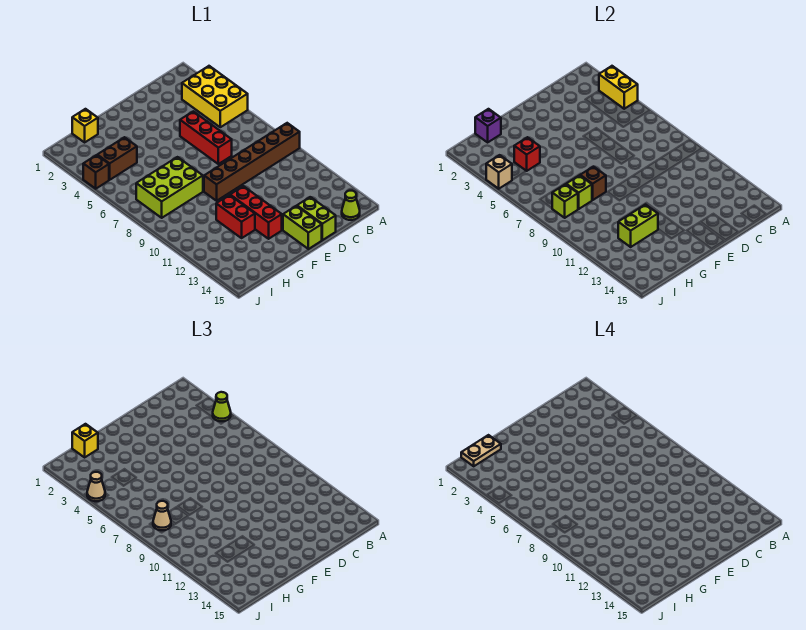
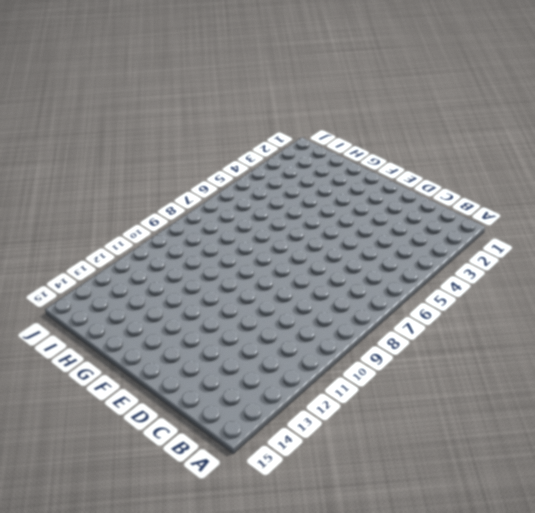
none -> yellow 2x3 brick [182,66,248,127]
none -> brown 1x6 brick [204,123,300,201]
none -> lime 1x1 cone [342,191,360,220]

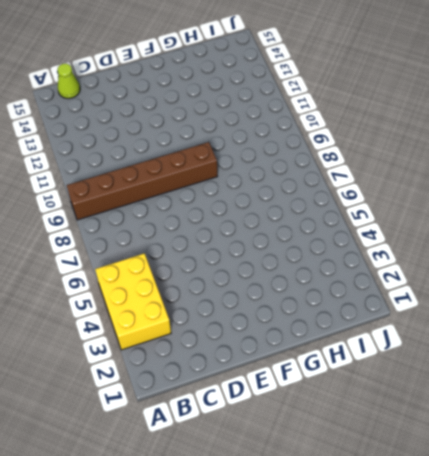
none -> red 1x3 brick [180,111,232,164]
none -> lime 1x2 brick [297,197,336,240]
none -> lime 1x2 brick [283,206,322,249]

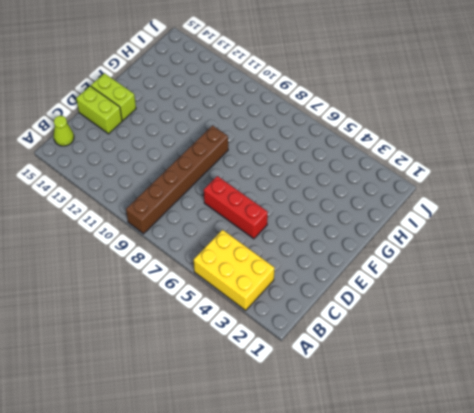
none -> red 1x3 brick [230,186,282,239]
none -> lime 2x3 brick [136,157,203,218]
none -> red 1x2 brick [216,195,255,238]

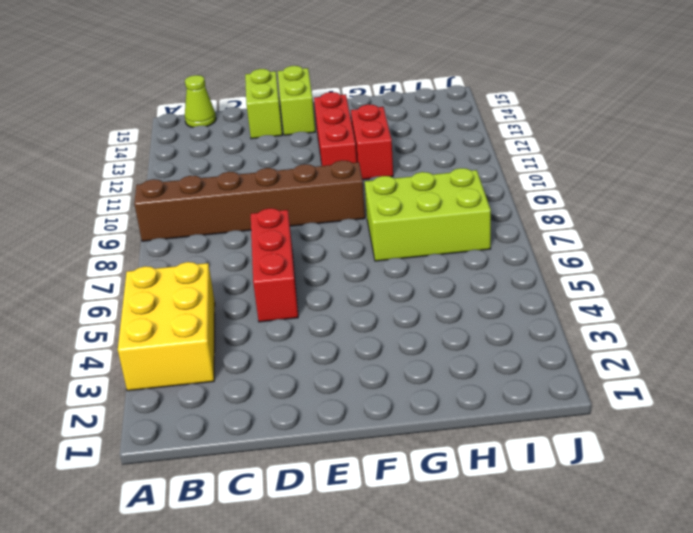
none -> yellow 1x1 brick [72,109,98,142]
none -> brown 1x2 brick [97,137,137,180]
none -> brown 1x1 brick [83,155,109,189]

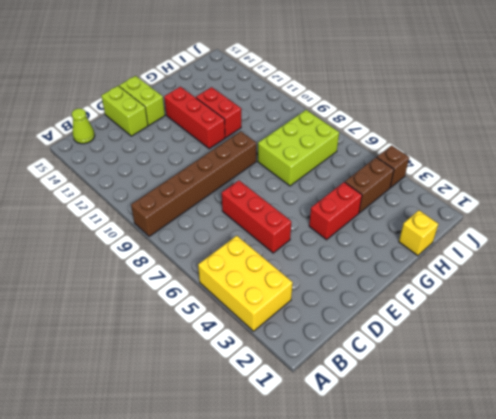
red 1x2 brick [309,182,362,240] -> none
none -> yellow 1x2 brick [599,66,638,109]
none -> brown 1x1 brick [580,167,606,200]
none -> lime 1x2 brick [618,205,658,247]

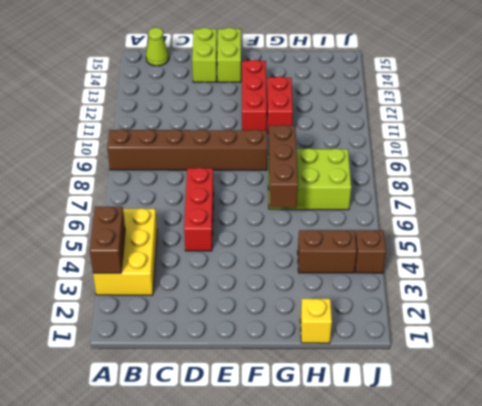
brown 1x2 brick [90,206,125,273] -> yellow 1x2 brick [599,66,638,109]
brown 1x3 brick [269,125,298,208] -> brown 1x1 brick [580,167,606,200]
none -> lime 1x2 brick [618,205,658,247]
none -> purple 1x1 brick [475,109,501,142]
none -> red 1x1 brick [514,137,540,171]

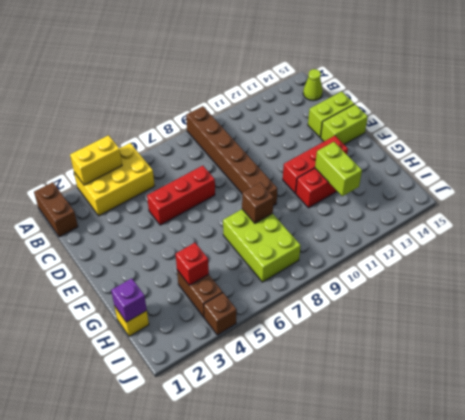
brown 1x2 brick [34,182,78,237] -> none
none -> lime 1x1 brick [566,175,592,209]
none -> lime 1x1 brick [552,184,578,218]
none -> tan 1x1 brick [486,155,512,189]

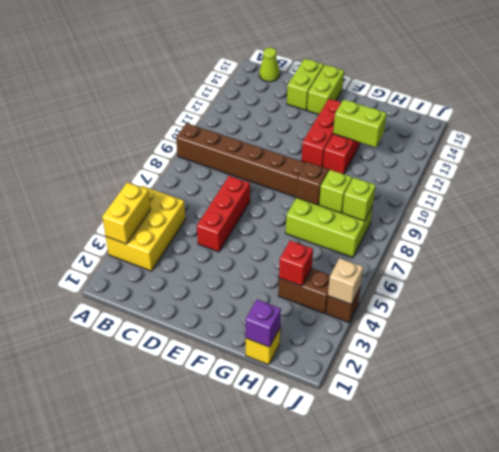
none -> lime 1x1 cone [213,392,231,421]
none -> yellow 1x1 brick [72,424,98,457]
none -> tan 1x1 cone [153,501,171,530]

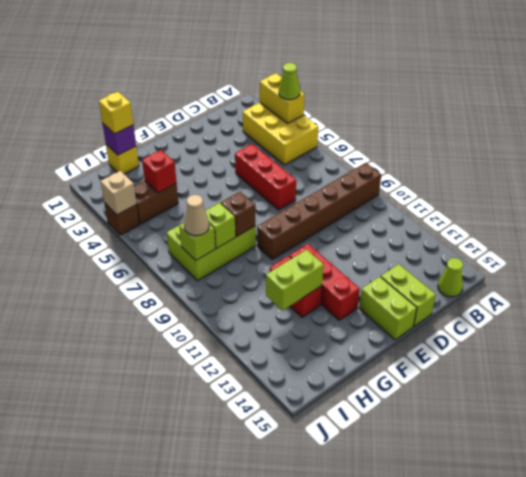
none -> tan 1x1 cone [87,472,105,501]
none -> tan 1x2 plate [461,435,501,466]

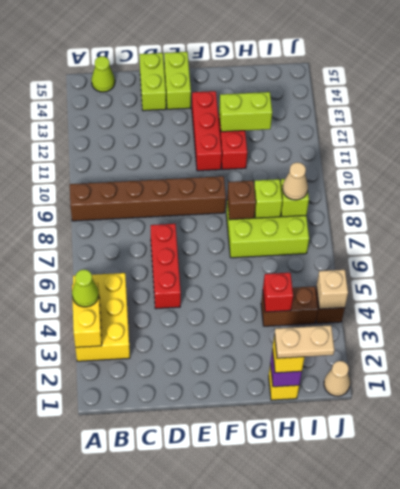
tan 1x1 cone [324,361,350,396] -> tan 1x1 cone moved to [87,472,105,501]

